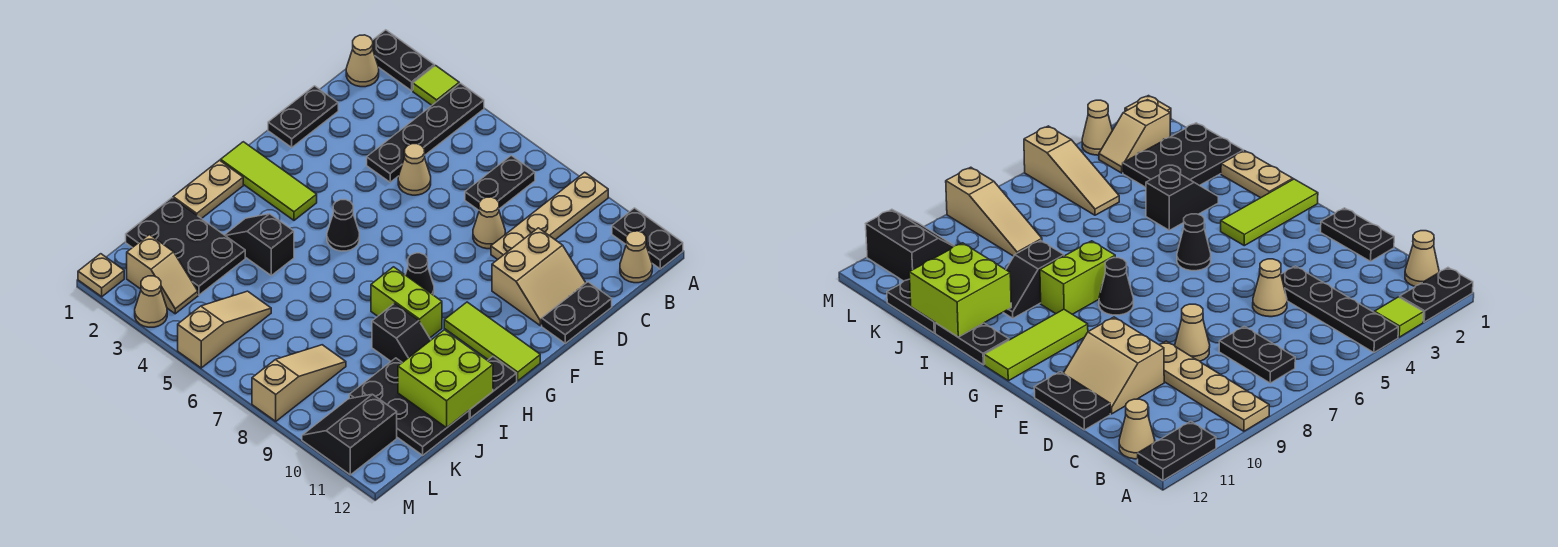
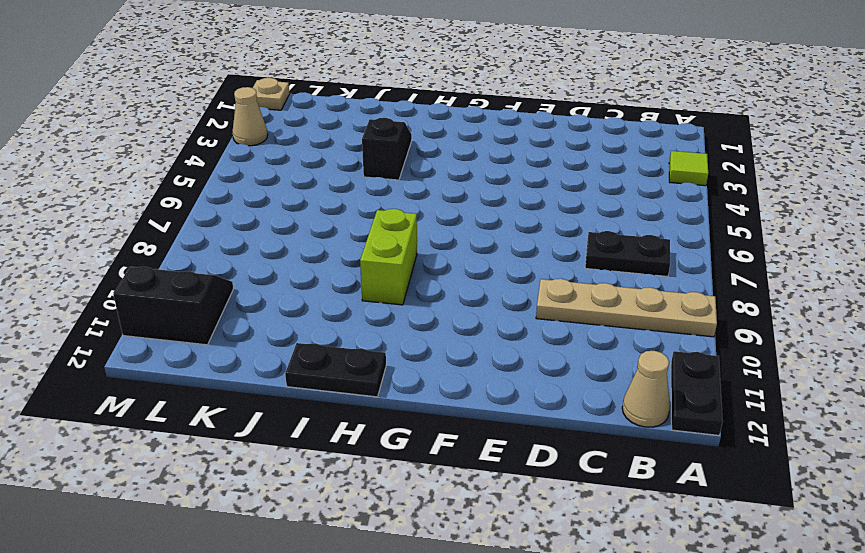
none -> black 1x2 plate [372,30,434,91]
none -> black 1x4 plate [367,83,484,182]
none -> tan 1x1 cone [346,35,379,87]
none -> black 1x2 plate [268,86,338,147]

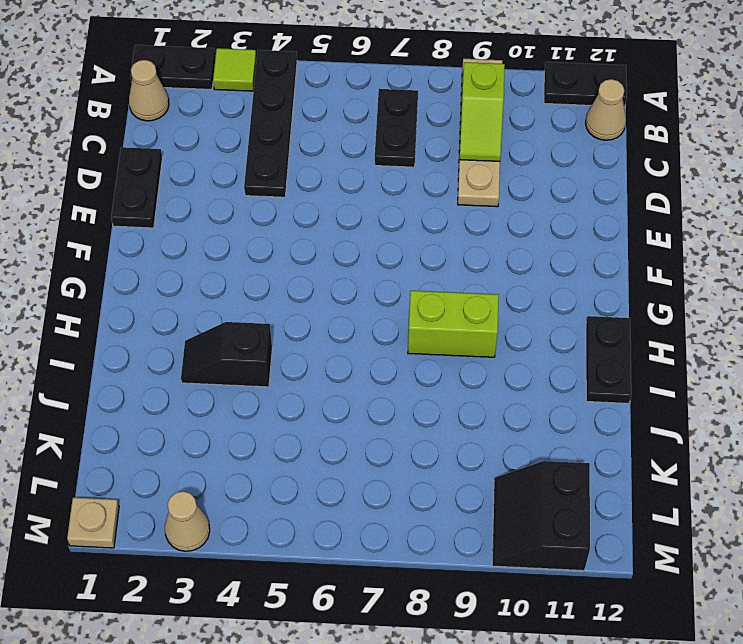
lime 1x2 slope [460,62,505,161] -> none
none -> tan 1x1 cone [398,144,431,195]
none -> tan 1x1 cone [473,197,505,249]
none -> tan 2x2 slope [492,228,586,326]
none -> black 1x2 plate [542,282,612,343]

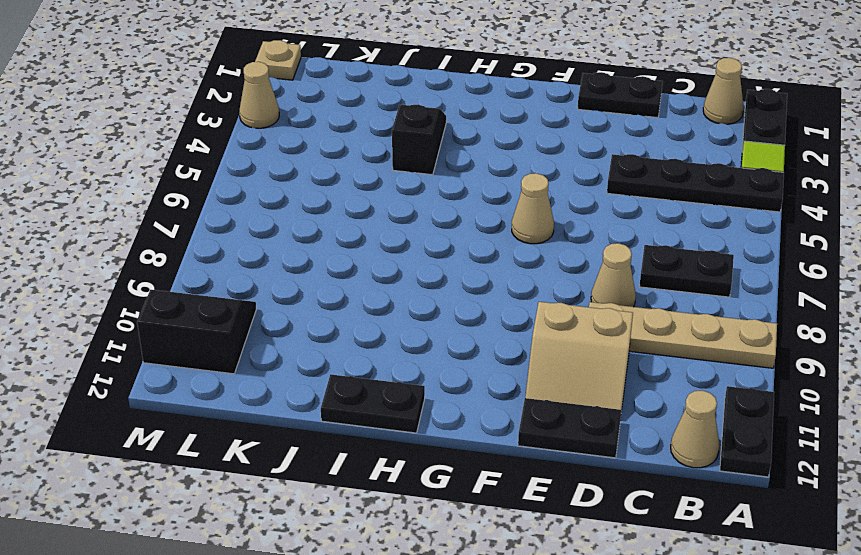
tan 1x1 cone [512,173,554,244] -> tan 1x1 cone moved to [398,144,431,195]
none -> lime 1x3 tile [221,142,317,220]
none -> black 1x1 cone [327,200,359,251]
none -> black 1x1 cone [405,253,434,295]
none -> lime 1x3 tile [444,302,540,381]

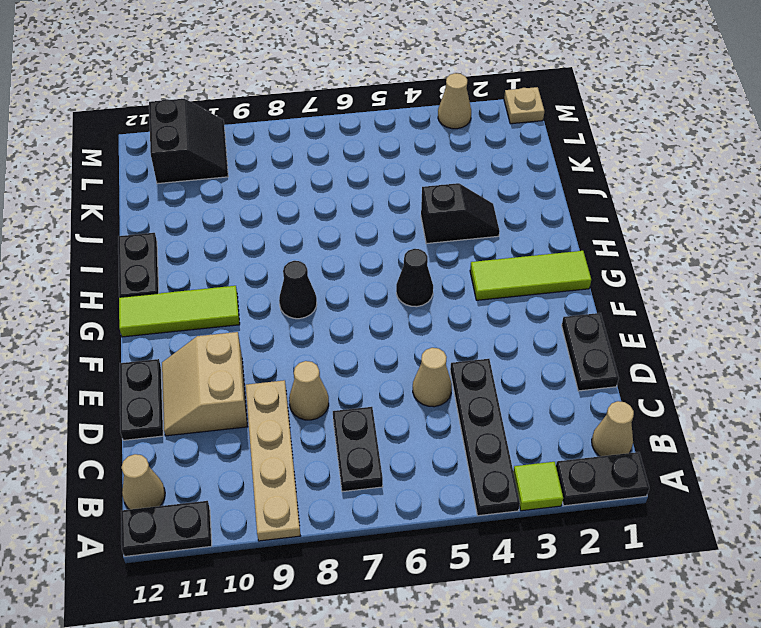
none -> tan 1x2 plate [173,160,243,219]
none -> lime 1x2 brick [371,267,442,338]
none -> black 1x2 slope [372,303,431,363]
none -> black 2x3 plate [126,198,245,295]

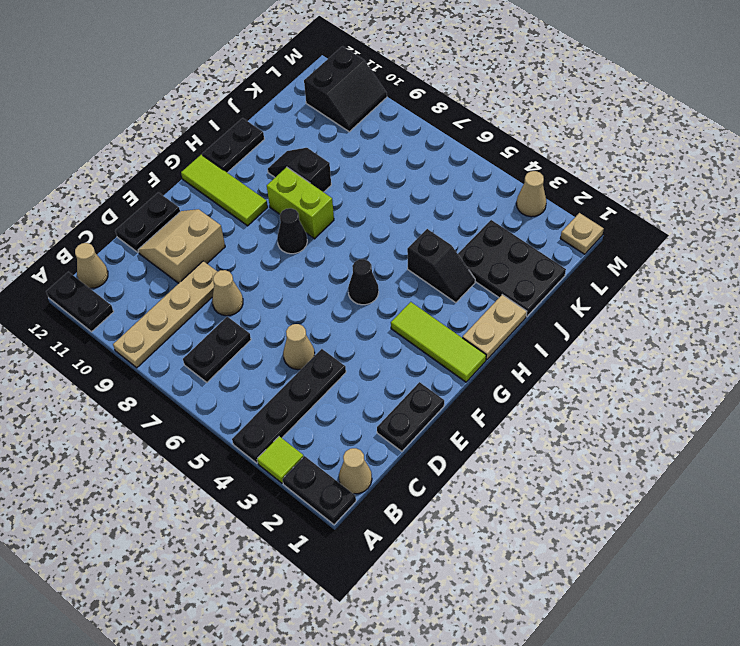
none -> black 2x3 plate [349,358,469,455]
none -> tan 1x3 slope [178,291,271,368]
none -> tan 1x3 slope [252,345,346,421]
none -> tan 1x2 slope [127,235,198,314]

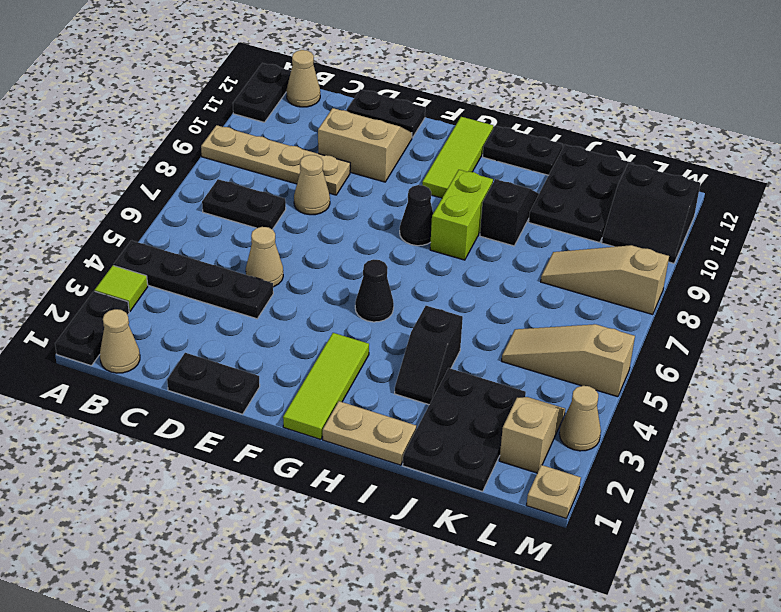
none -> lime 2x2 brick [398,330,493,428]

